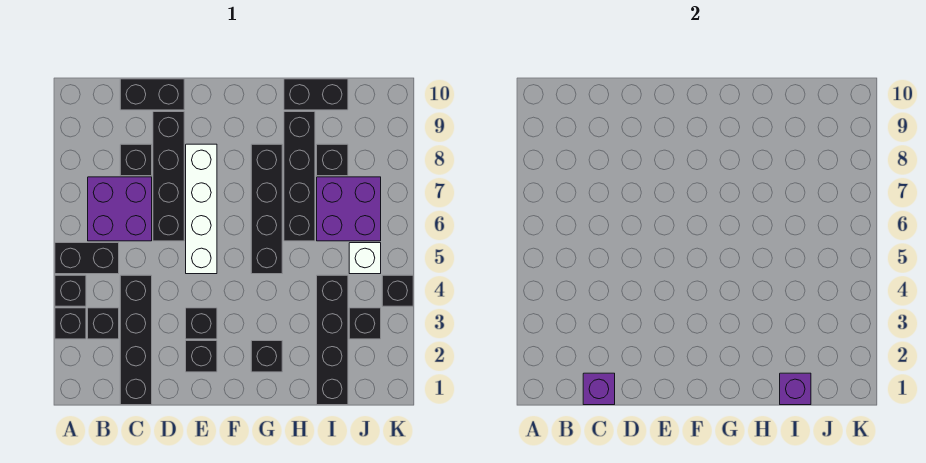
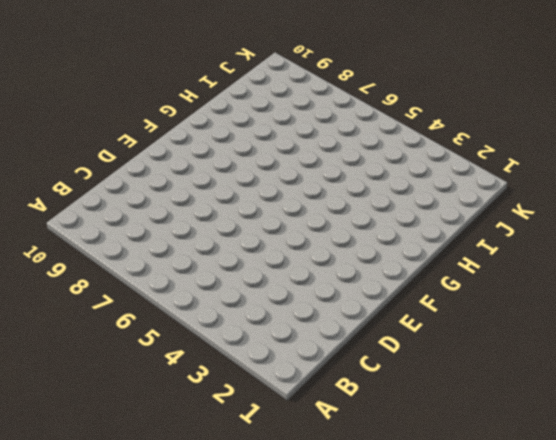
none -> black 1x1 brick [55,308,86,339]
none -> black 1x1 brick [55,275,86,306]
none -> black 1x2 brick [55,243,119,274]

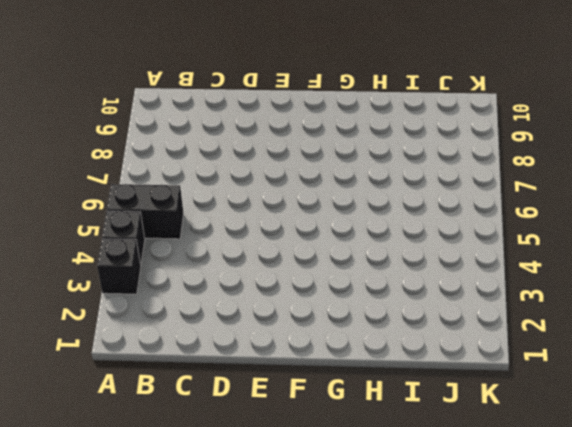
none -> black 1x1 brick [88,308,119,339]
none -> purple 2x2 brick [88,177,152,241]
none -> black 1x4 brick [120,275,152,405]

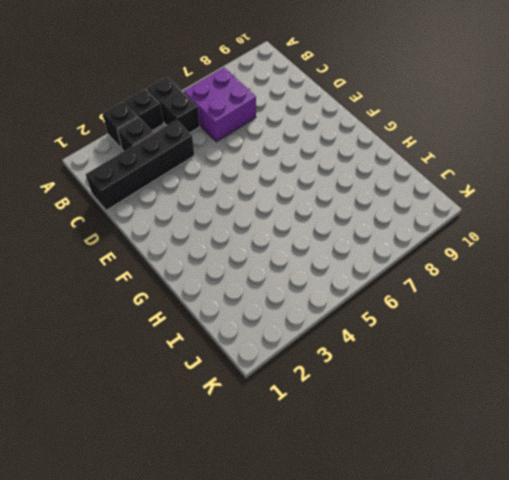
none -> black 1x1 brick [120,144,152,176]
none -> black 1x2 brick [120,79,184,110]
none -> black 1x4 brick [153,112,184,241]

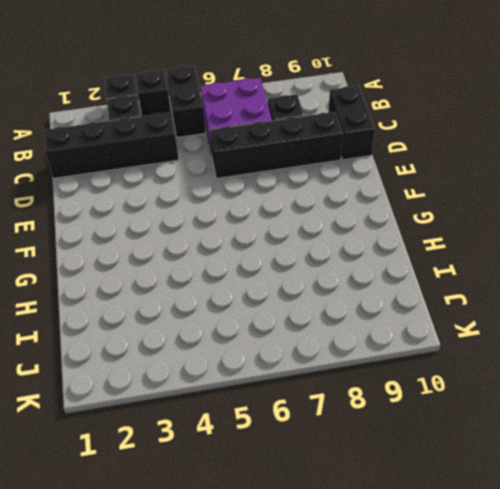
none -> black 1x1 brick [186,341,217,372]
none -> black 1x1 brick [186,308,217,339]
none -> white 1x4 brick [186,144,217,274]

